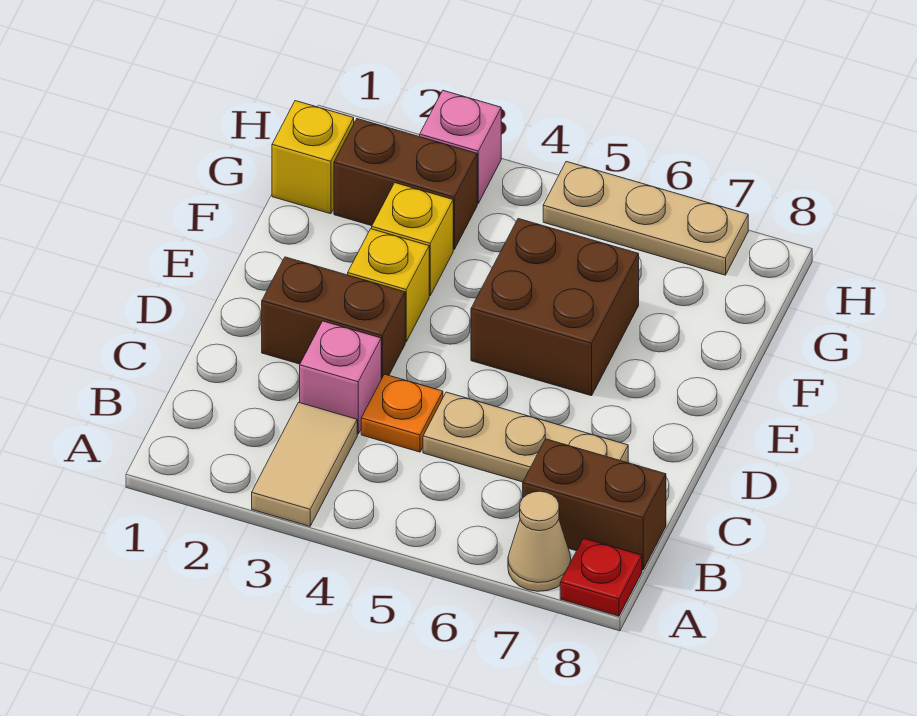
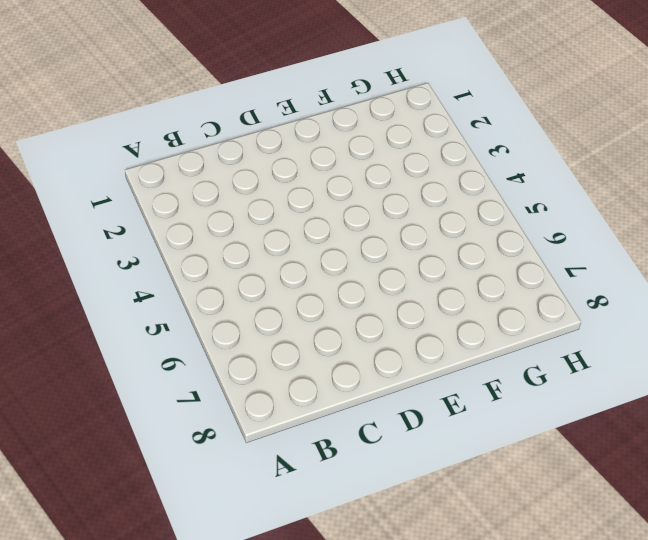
none -> tan 1x2 tile [252,402,357,526]
none -> tan 1x1 cone [508,491,571,591]
none -> red 1x1 plate [560,538,642,616]

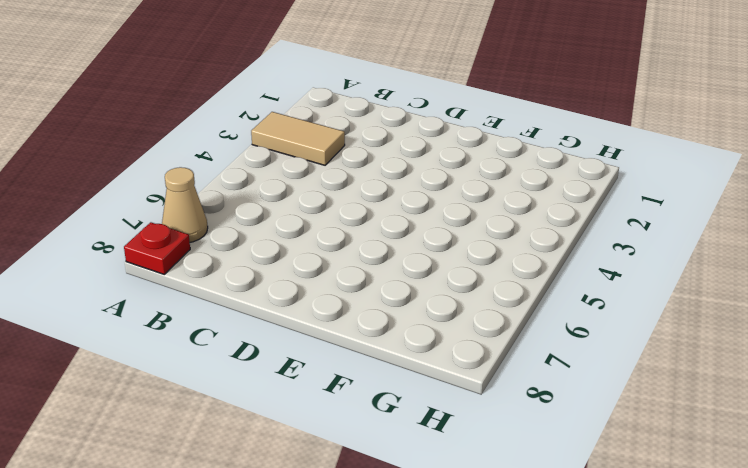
none -> brown 1x2 brick [523,439,666,570]
none -> pink 1x1 brick [300,321,381,434]
none -> orange 1x1 plate [361,374,443,452]

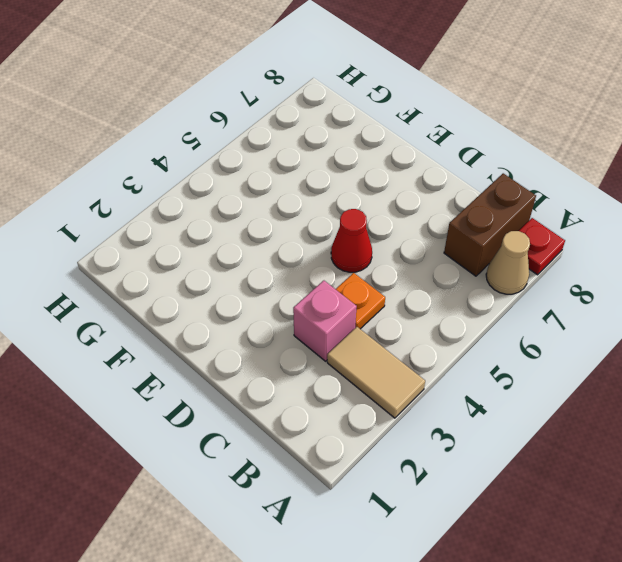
red 1x1 cone [331,209,372,272] -> none
none -> tan 1x3 plate [423,392,628,482]
none -> brown 1x2 brick [262,257,405,379]
none -> yellow 1x1 brick [348,229,429,342]

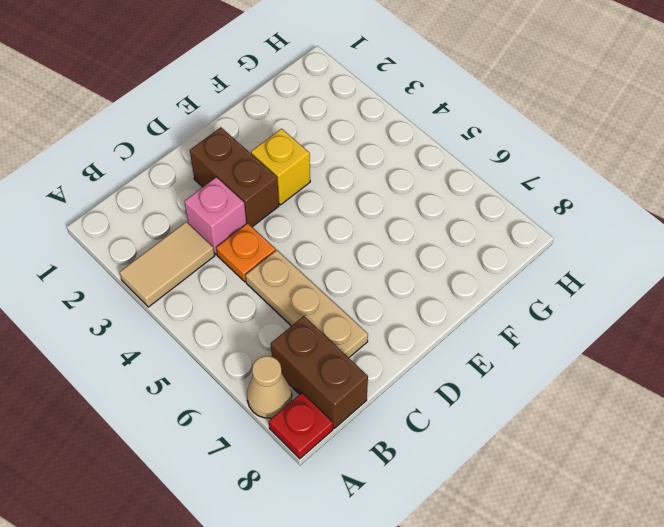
none -> brown 2x2 brick [471,219,639,396]
none -> yellow 1x1 brick [372,183,453,296]
none -> yellow 1x1 brick [272,101,354,214]

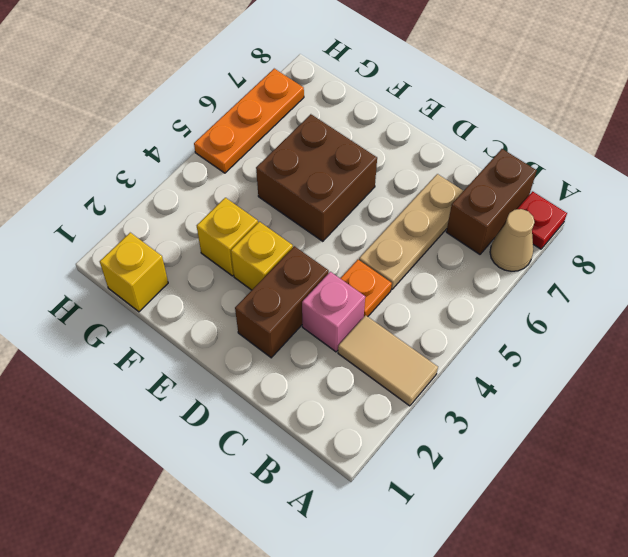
orange 1x3 plate [194,69,304,173] -> tan 1x3 plate [543,162,748,275]
none -> brown 1x2 brick [334,119,477,249]
none -> pink 1x1 brick [420,91,501,203]

